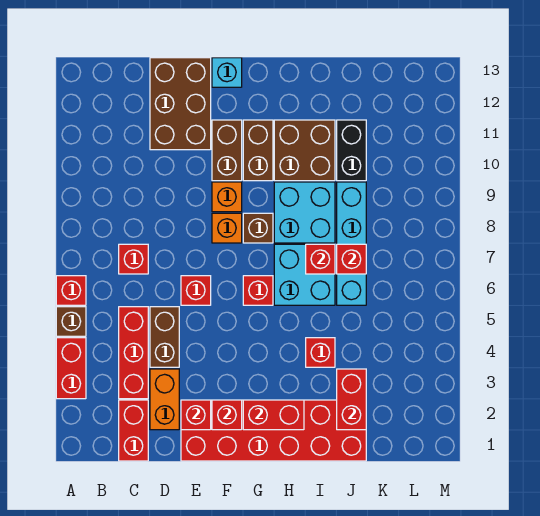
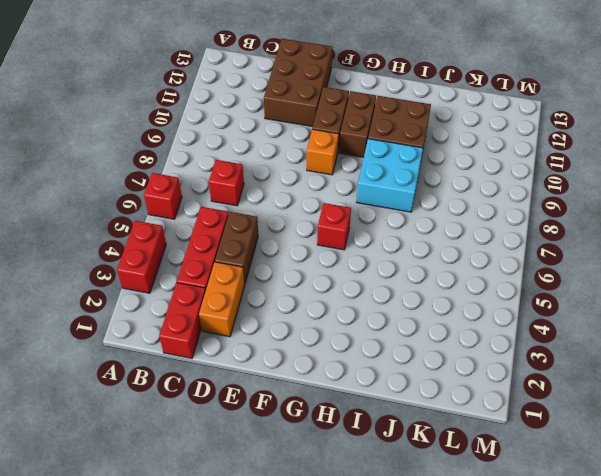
none -> brown 1x1 brick [56,307,86,336]
none -> red 2x6 brick [181,400,366,461]
none -> red 1x1 brick [181,276,211,305]
none -> orange 1x1 brick [212,213,242,243]

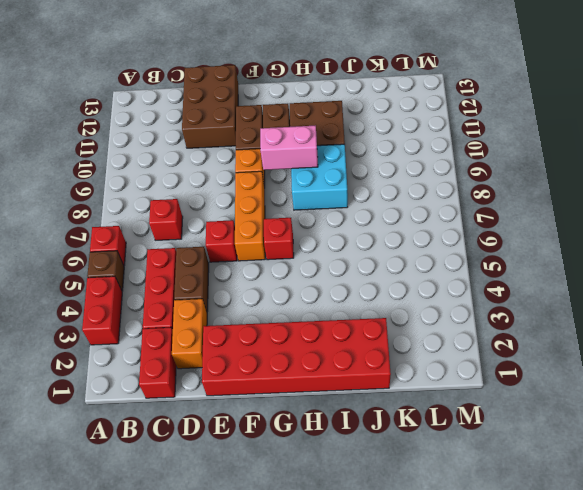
orange 1x3 brick [235,171,265,261] -> orange 1x1 brick [212,213,242,243]
pink 1x2 brick [260,125,318,170] -> none
none -> cyan 1x1 brick [212,58,242,87]
none -> brown 1x1 brick [243,213,273,243]
none -> cyan 2x2 brick [274,244,335,305]
none -> red 1x1 brick [306,338,335,367]

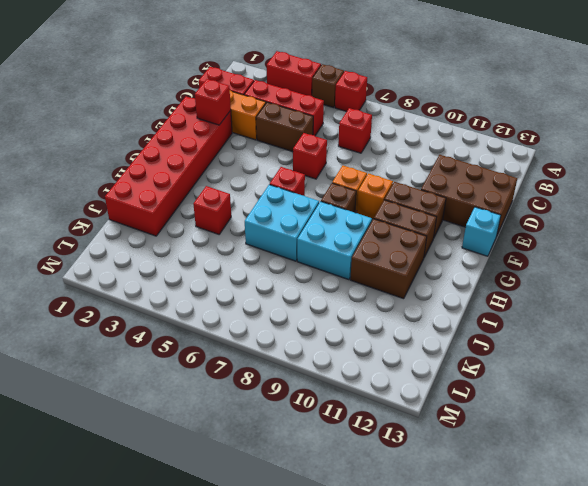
none -> cyan 1x4 brick [337,182,366,305]
none -> black 1x2 brick [337,120,366,181]
none -> red 1x1 brick [212,400,242,430]
none -> red 1x2 brick [243,400,304,430]

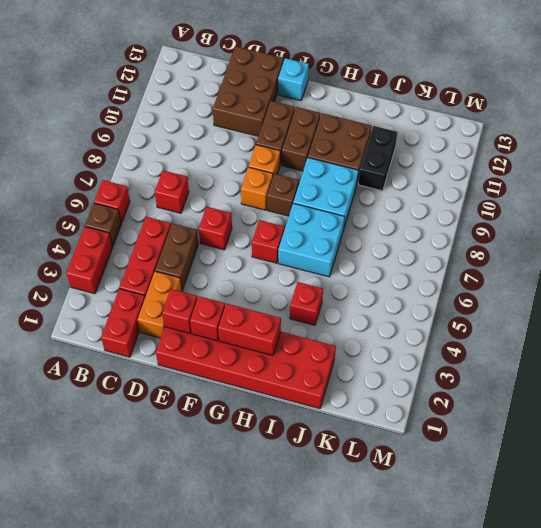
none -> cyan 1x4 brick [337,182,366,305]
none -> red 1x1 brick [306,244,335,274]
none -> red 1x2 brick [337,369,366,430]
none -> red 1x1 brick [337,244,366,274]

